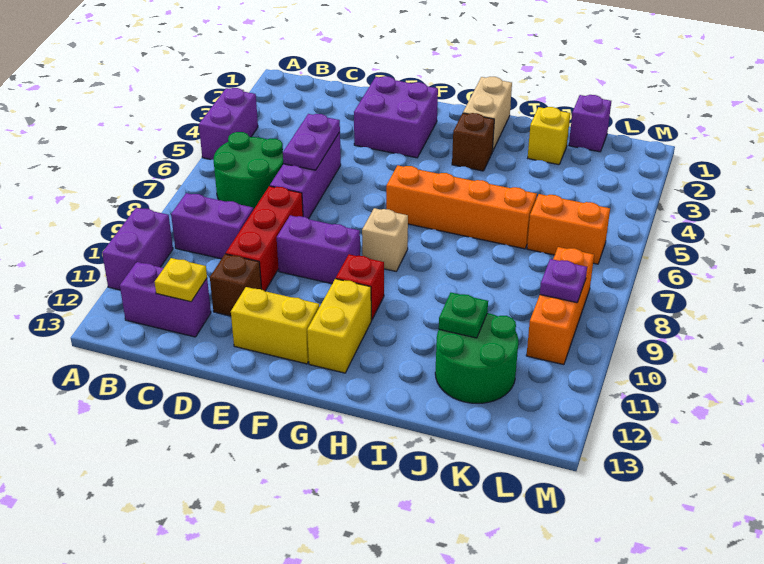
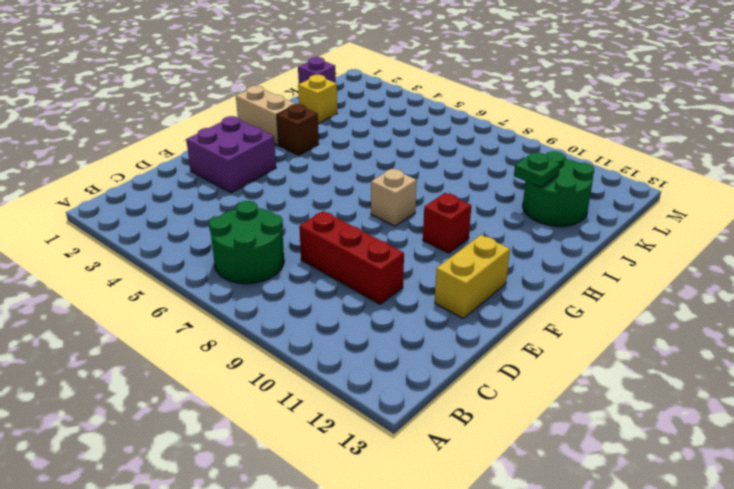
none -> purple 1x2 brick [199,88,258,160]
none -> purple 1x2 brick [102,208,173,290]
none -> purple 1x2 brick [171,193,253,259]

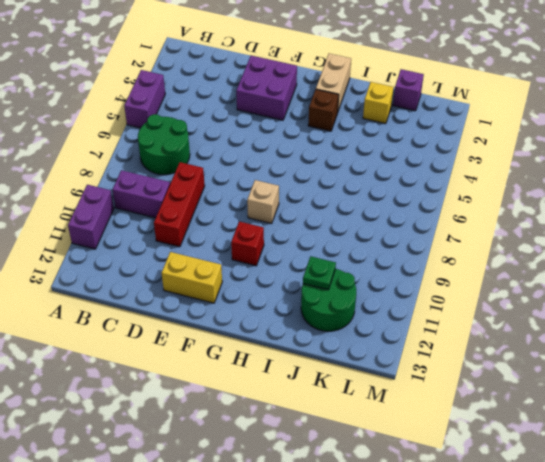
none -> purple 1x2 brick [120,262,211,337]
none -> purple 1x3 brick [270,132,341,219]
none -> brown 1x1 brick [210,254,261,316]

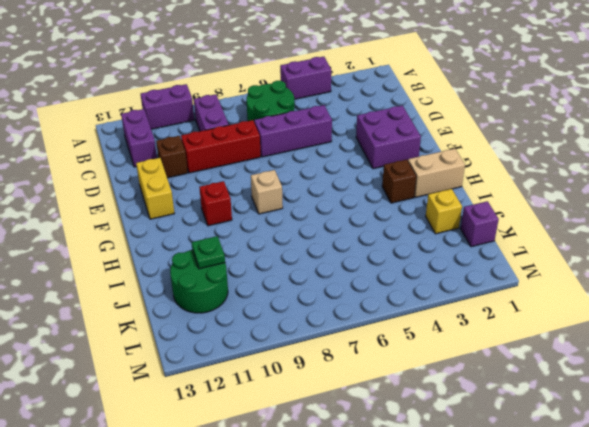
none -> purple 1x2 brick [277,215,360,284]
none -> orange 1x4 brick [386,165,537,249]
none -> yellow 1x2 brick [307,279,371,373]

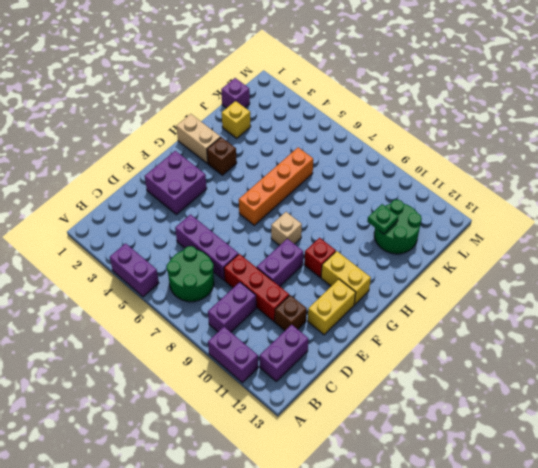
none -> orange 1x2 brick [527,194,610,264]
none -> orange 1x3 brick [526,247,594,365]
none -> yellow 1x1 plate [155,258,207,302]

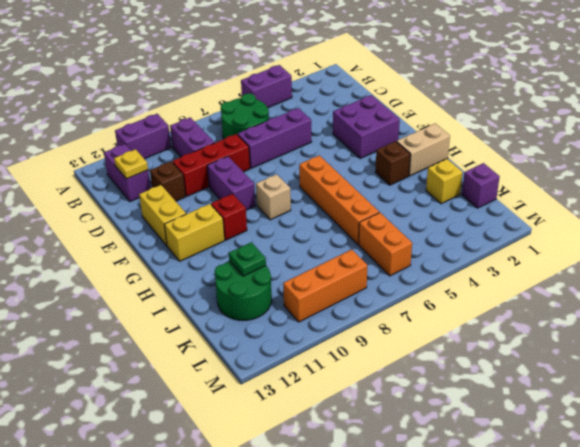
none -> purple 1x2 plate [283,114,340,170]
none -> purple 1x1 plate [540,259,587,303]

